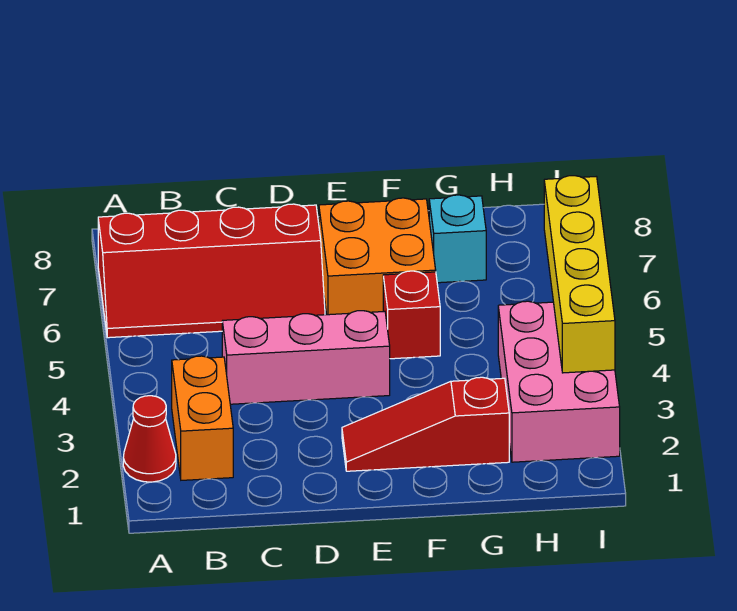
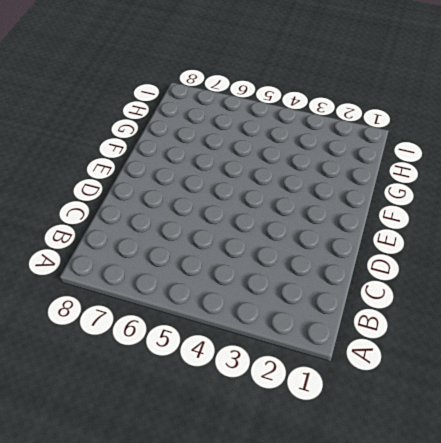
none -> red 1x1 cone [123,396,176,482]
none -> red 2x4 slope [98,204,325,338]

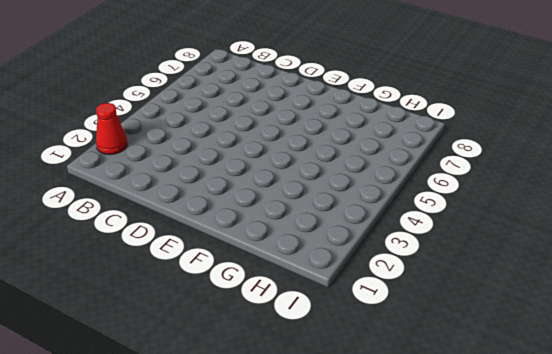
none -> red 2x4 slope [98,204,325,338]
none -> orange 1x2 brick [172,356,233,480]

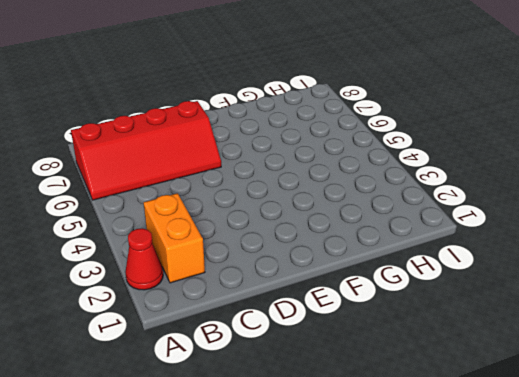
none -> pink 1x3 brick [222,311,390,404]
none -> red 1x3 slope [342,377,509,471]

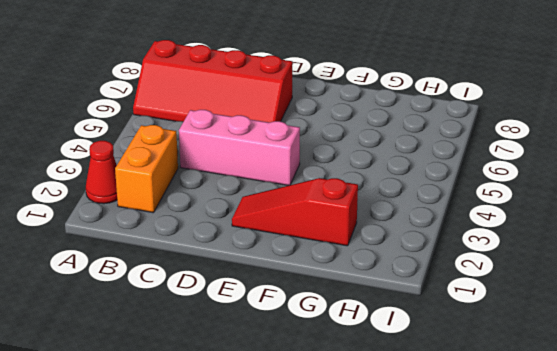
none -> orange 2x2 brick [319,198,436,315]
none -> red 1x1 brick [383,271,440,359]

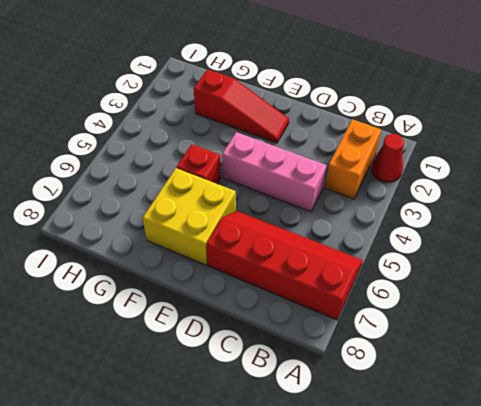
yellow 2x2 brick [143,168,236,265] -> orange 2x2 brick [319,198,436,315]
none -> cyan 1x1 brick [429,195,486,283]
none -> pink 2x3 brick [498,301,620,462]

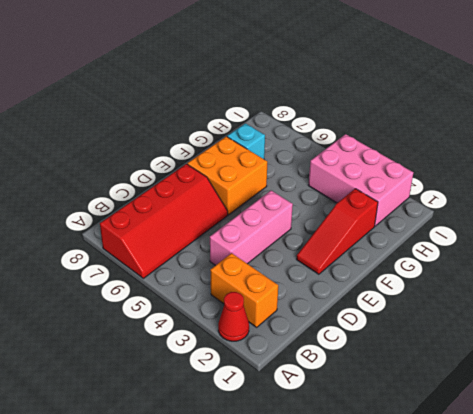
none -> red 1x1 brick [383,271,440,359]
none -> yellow 1x4 brick [544,176,615,373]

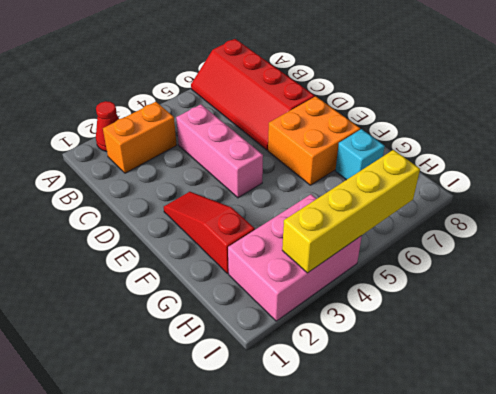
none -> red 1x1 brick [383,271,440,359]

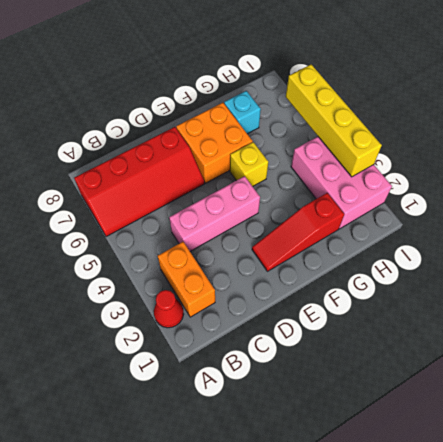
yellow 1x1 brick [230,142,268,186] -> red 1x1 brick [383,271,440,359]

